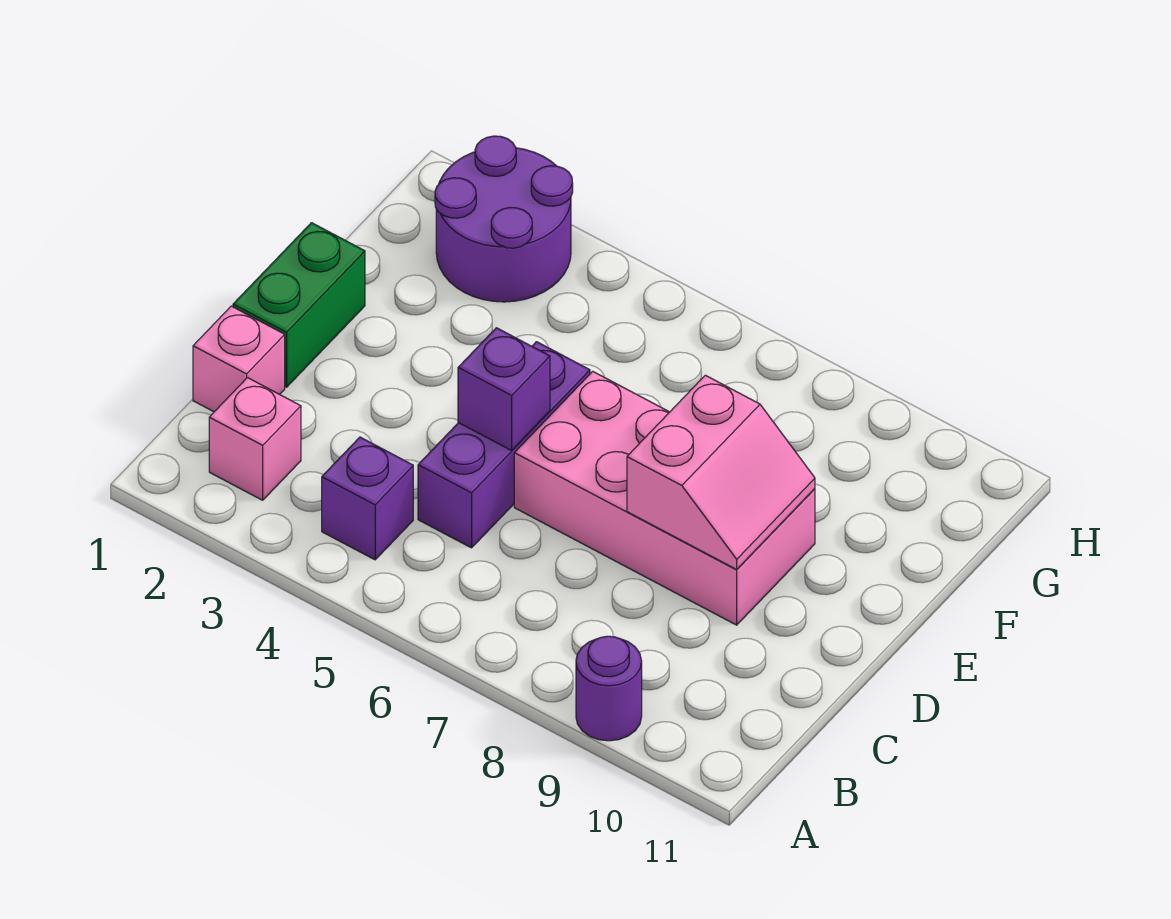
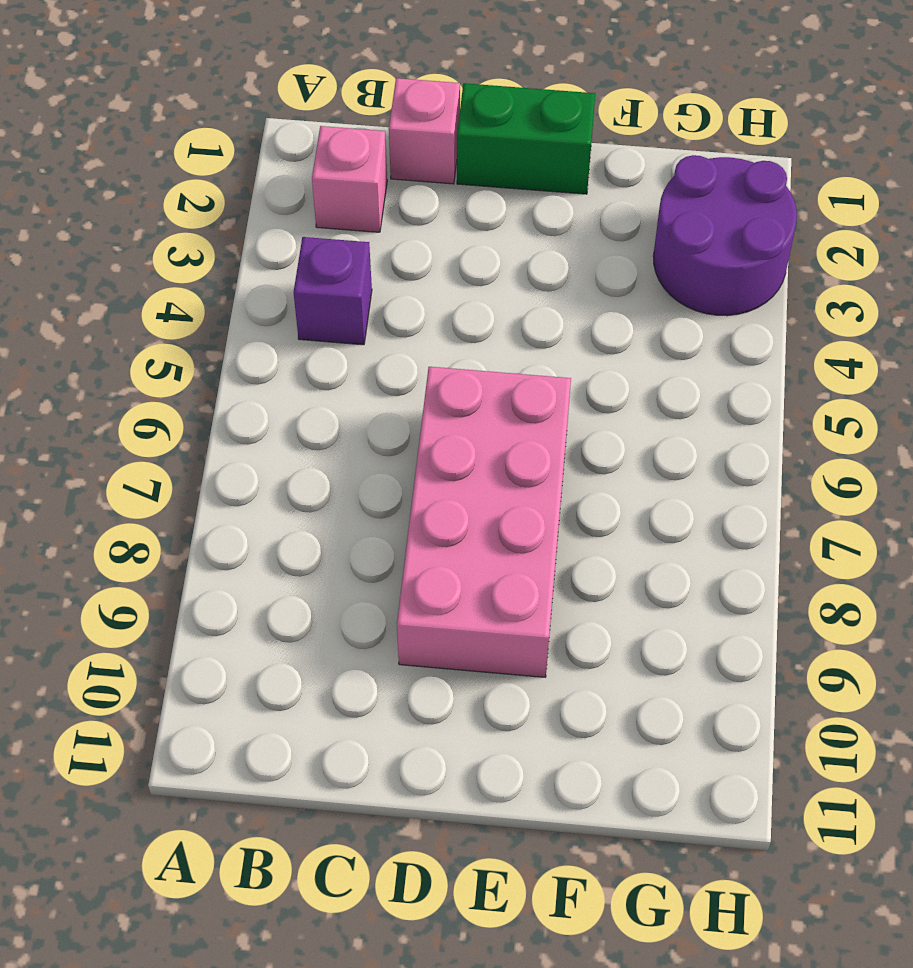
none -> purple 1x1 round brick [576,636,642,741]
none -> purple 1x3 brick [418,342,590,548]

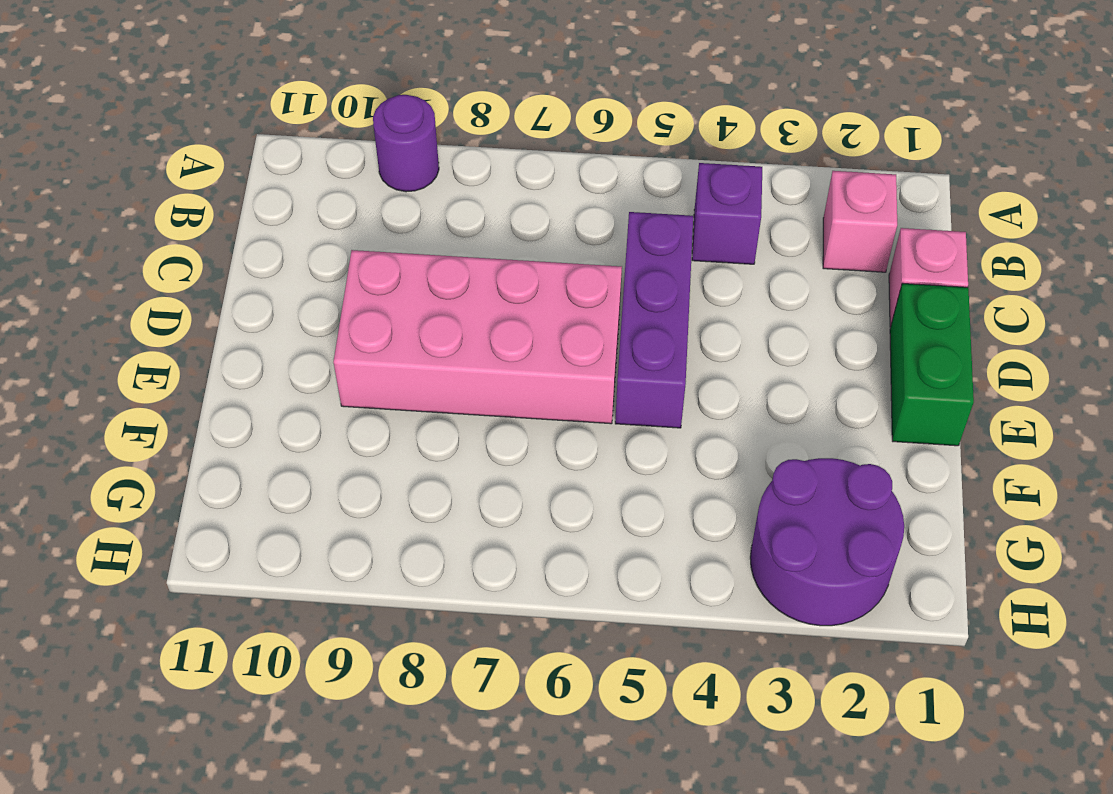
none -> purple 1x1 brick [458,328,550,450]
none -> pink 2x2 slope [627,375,815,569]

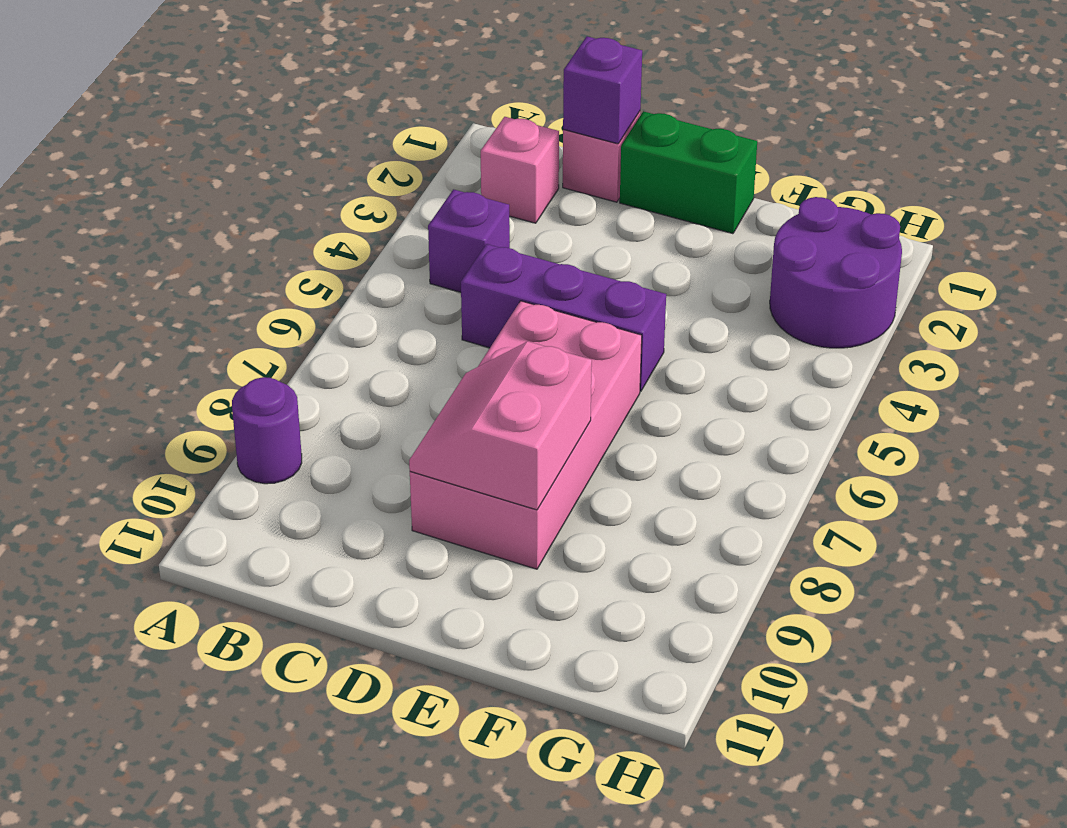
purple 1x1 brick [563,36,642,144] -> purple 1x1 brick moved to [458,328,550,450]
pink 2x2 slope [409,342,592,510] -> pink 2x2 slope turned to [627,375,815,569]

